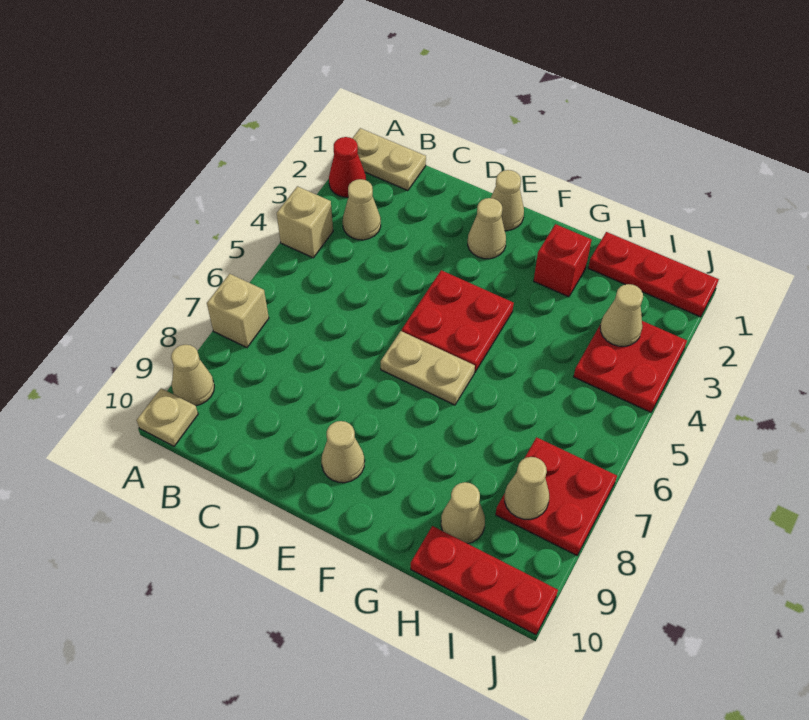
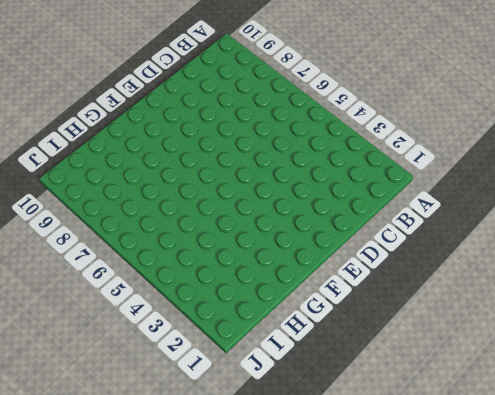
none -> tan 1x2 plate [352,128,426,191]
none -> red 1x1 cone [329,137,366,197]
none -> tan 1x1 brick [277,186,333,258]

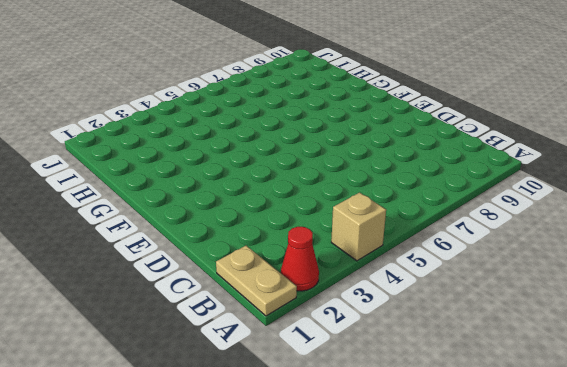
none -> tan 1x1 brick [207,274,269,348]
none -> tan 1x1 cone [171,345,214,406]
none -> tan 1x1 plate [137,388,198,446]

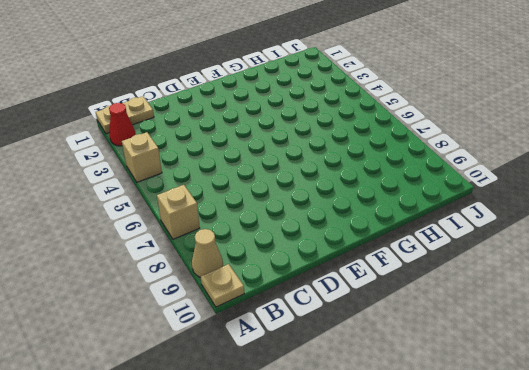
none -> tan 1x1 cone [343,179,381,240]
none -> tan 1x1 cone [491,170,524,231]
none -> tan 1x1 cone [468,198,506,259]

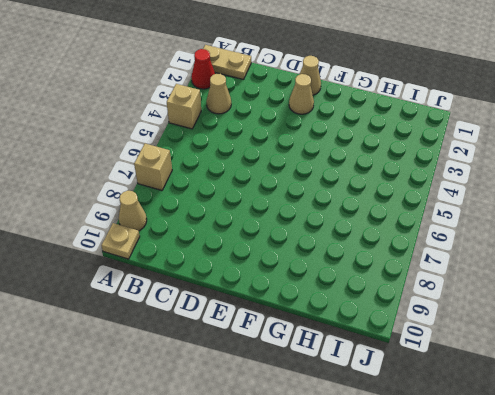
none -> red 2x2 plate [402,270,514,372]
none -> tan 1x2 plate [381,331,475,405]
none -> tan 1x1 cone [321,421,365,483]

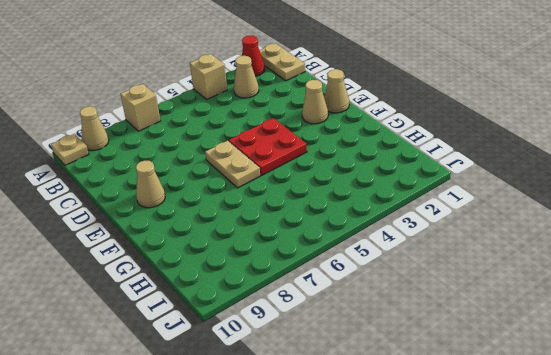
none -> red 1x1 brick [534,224,592,297]
none -> red 1x3 plate [588,232,719,317]
none -> tan 1x1 cone [441,482,485,544]

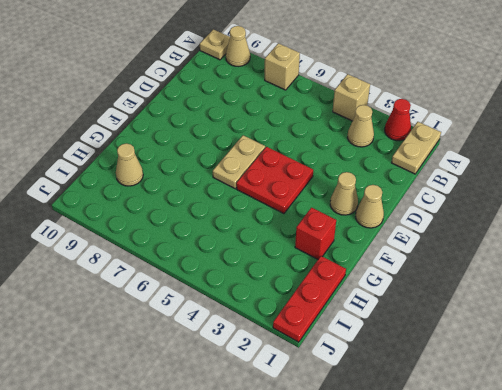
none -> tan 1x1 cone [321,421,365,483]
none -> red 1x3 plate [411,526,558,635]
none -> red 2x2 plate [574,321,687,412]

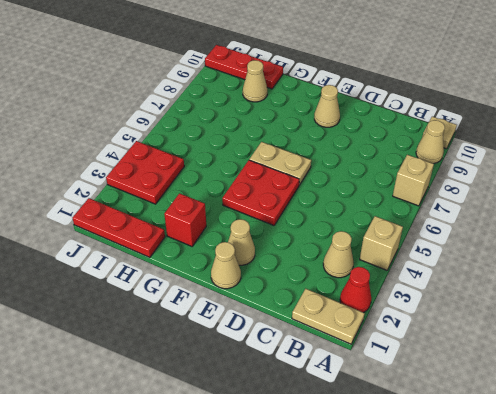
none -> red 2x2 plate [496,437,617,555]
none -> tan 1x1 cone [600,284,643,346]
none -> tan 1x1 cone [505,457,549,519]

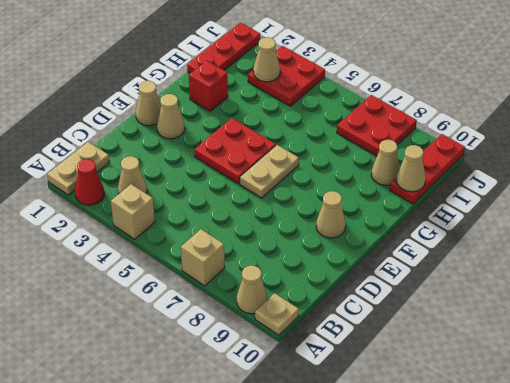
tan 1x1 cone [396,145,426,192] -> tan 1x1 cone moved to [505,457,549,519]

